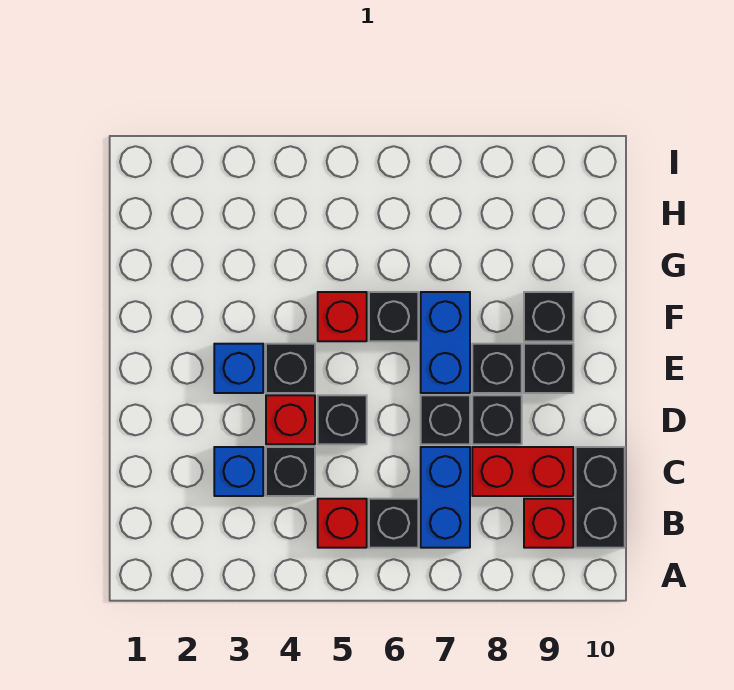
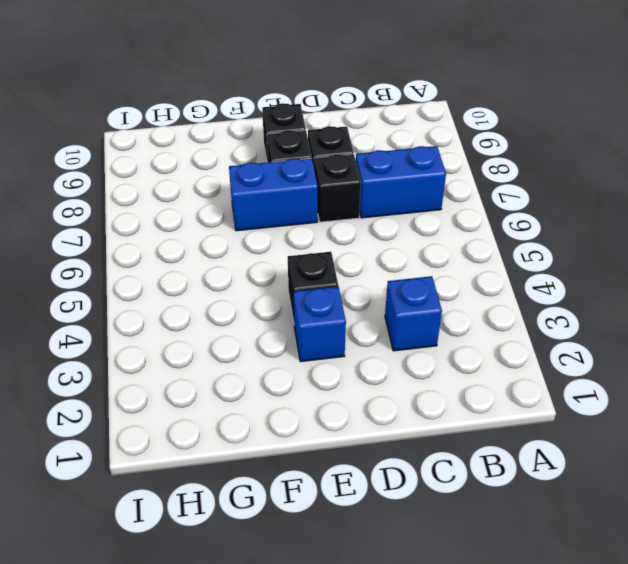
none -> red 1x1 brick [318,499,367,548]
none -> black 1x1 brick [369,499,418,548]
none -> red 1x1 brick [524,499,573,548]

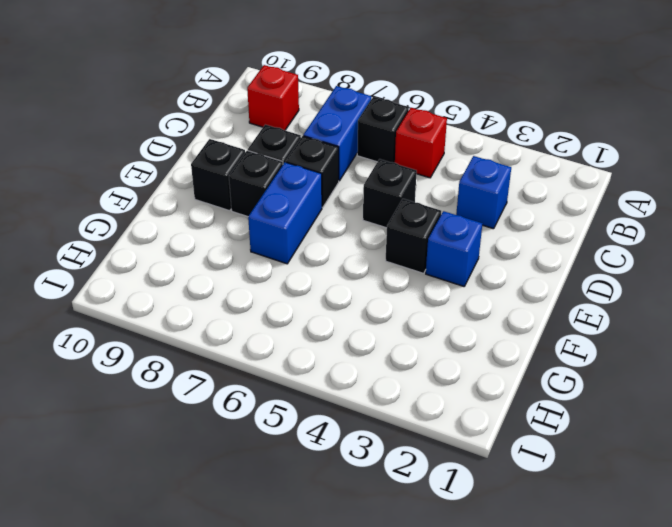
none -> black 1x2 brick [576,447,625,548]
none -> black 1x1 brick [266,447,315,496]
none -> red 1x2 brick [472,447,573,496]

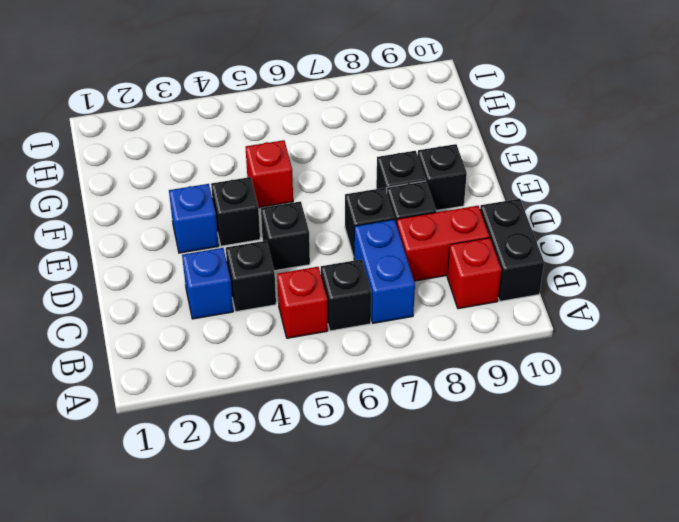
none -> red 1x1 brick [266,395,315,444]
none -> blue 1x2 brick [421,292,470,393]
none -> black 1x1 brick [369,292,418,341]

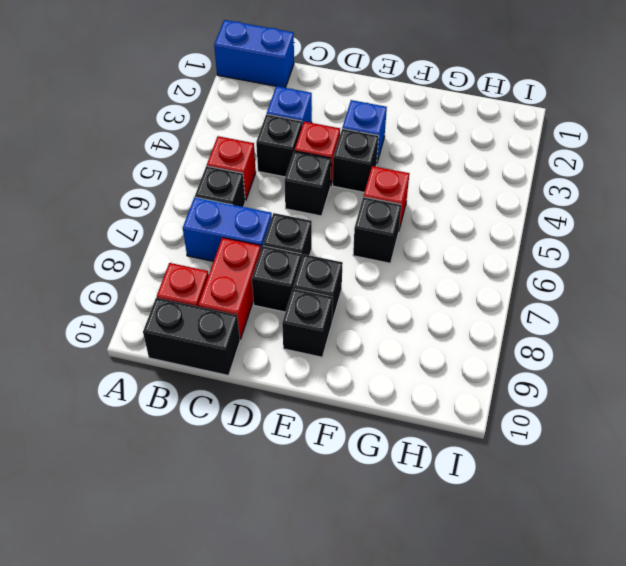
blue 1x2 brick [214,20,294,88] -> blue 1x2 brick moved to [421,292,470,393]
none -> black 1x1 brick [524,292,573,341]

